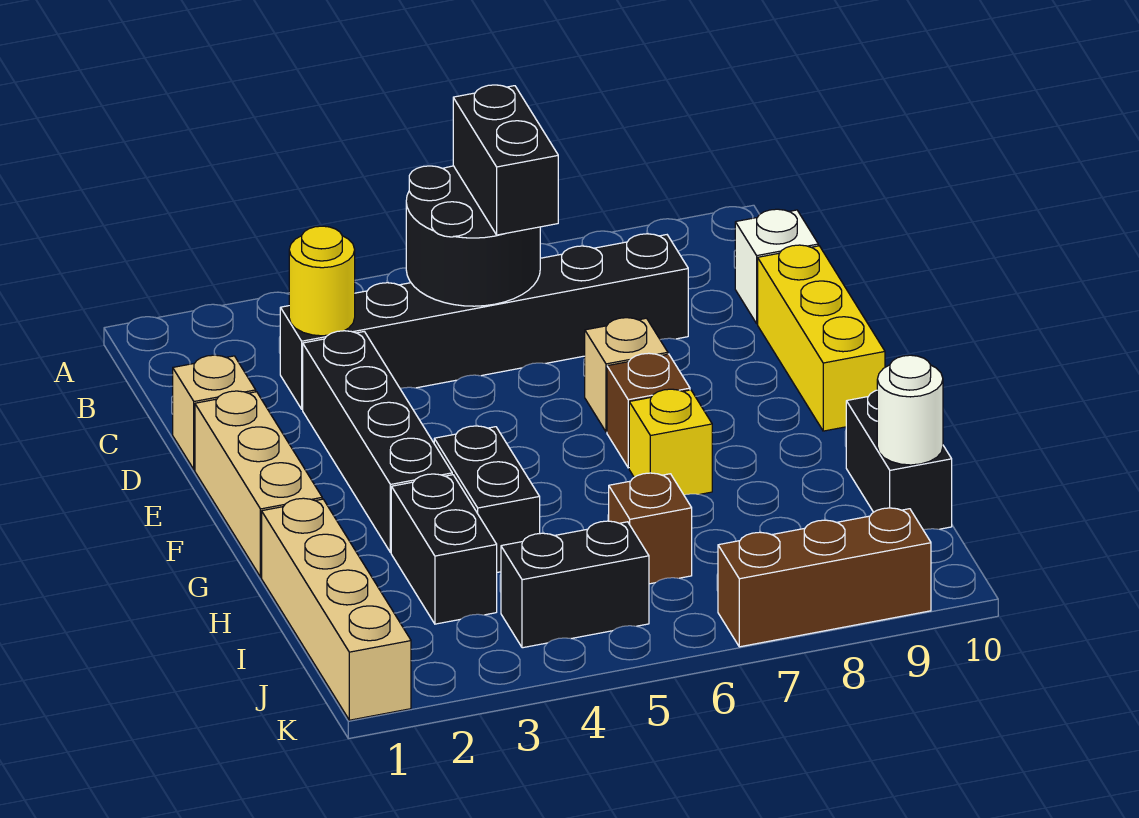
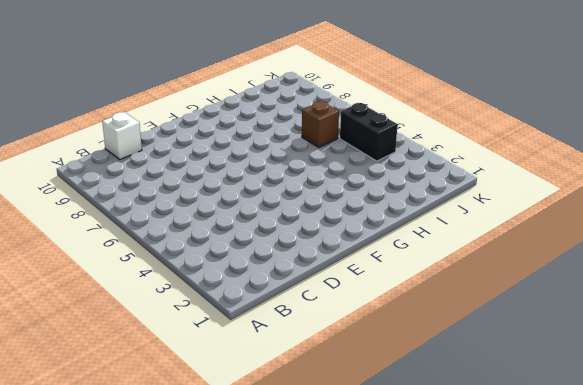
none -> black 1x6 brick [280,234,688,409]
none -> tan 1x1 brick [173,355,256,470]
none -> black 1x4 brick [303,331,452,553]

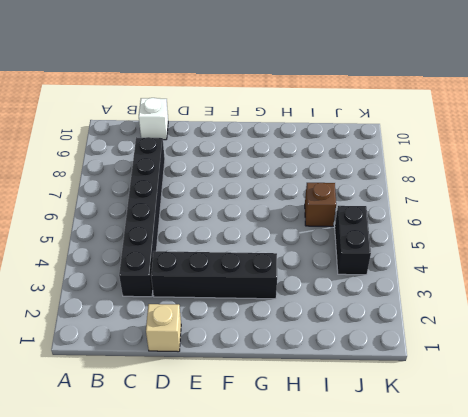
none -> yellow 1x3 brick [758,245,885,431]
none -> tan 1x3 brick [195,391,322,577]
none -> tan 1x1 brick [585,318,668,432]

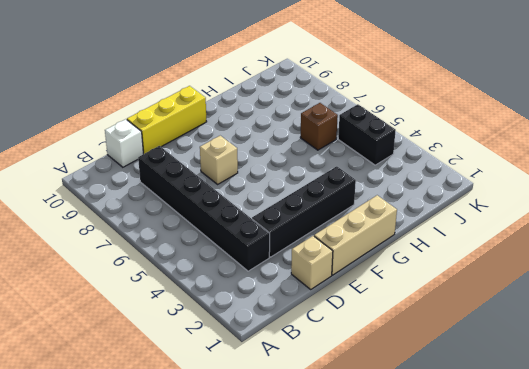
none -> brown 1x1 brick [607,353,690,468]
none -> black 1x2 brick [434,426,540,572]
none -> yellow 1x1 brick [629,389,712,495]

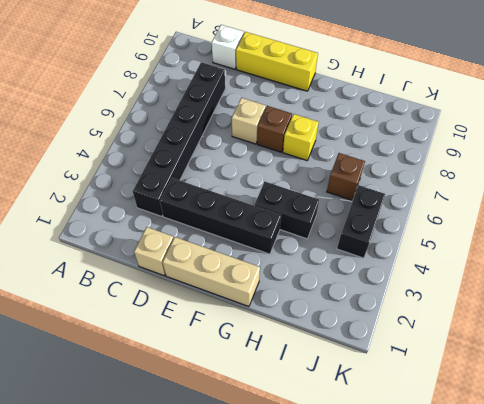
none -> tan 1x4 brick [262,498,411,720]
none -> black 1x2 brick [391,474,497,624]
none -> black 1x2 brick [846,390,952,530]

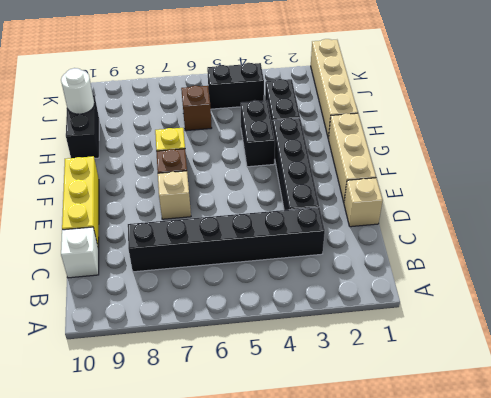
none -> brown 1x3 brick [718,508,931,647]
none -> black 2x2 round brick [406,166,540,306]
none -> yellow 1x1 round brick [289,226,355,336]

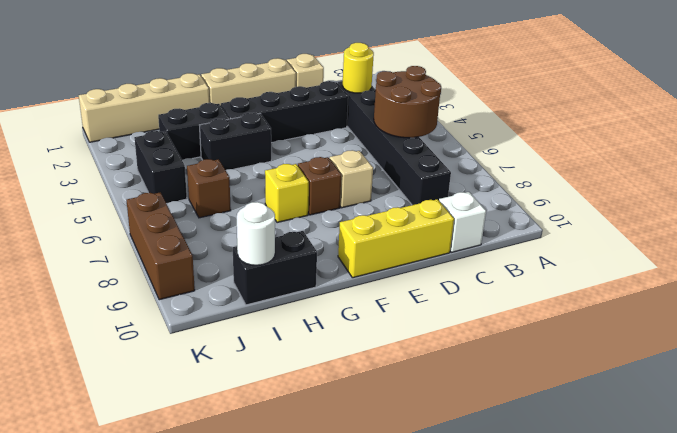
brown 2x2 round brick [374,66,441,138] -> black 2x2 round brick [406,166,540,306]
none -> black 1x2 brick [453,85,558,235]

